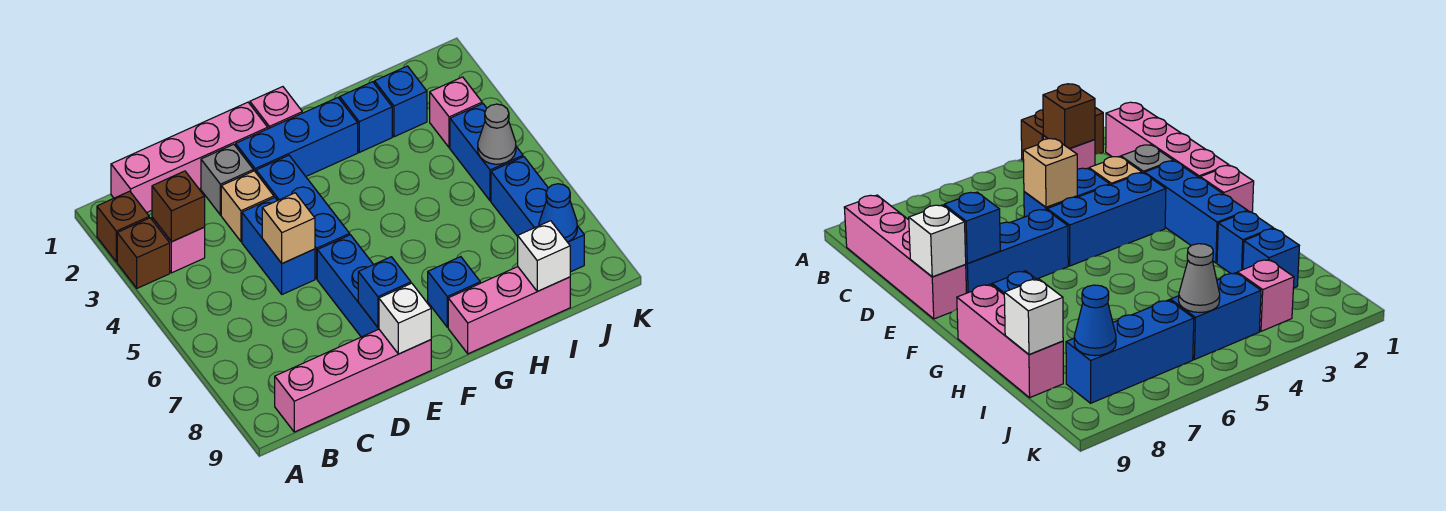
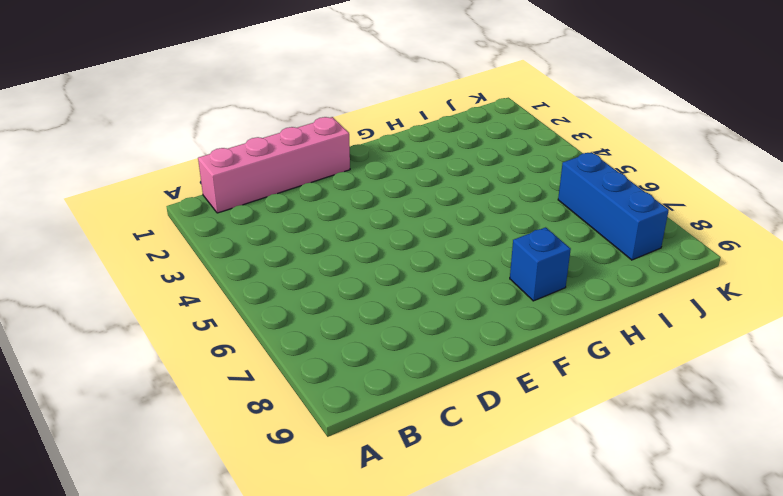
none -> brown 1x1 brick [97,191,149,262]
none -> brown 1x1 brick [117,218,170,288]
none -> pink 1x1 brick [152,217,205,273]

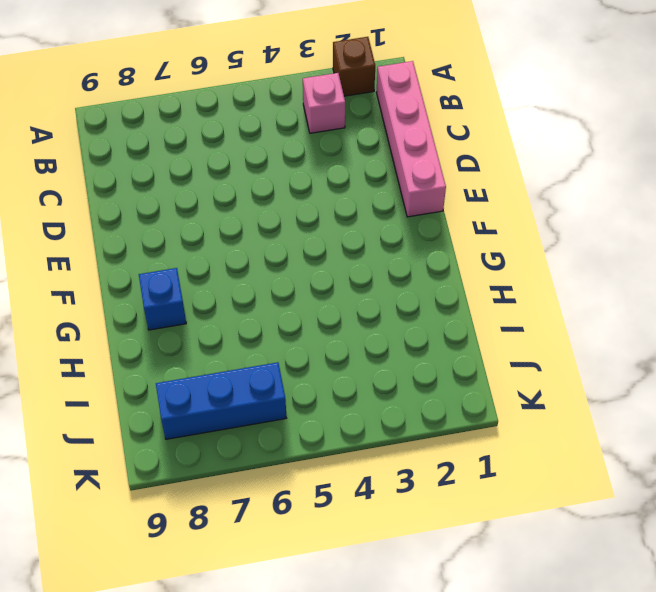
none -> brown 1x1 brick [117,218,170,288]
none -> pink 1x4 brick [275,329,431,432]
none -> grey 1x1 brick [201,144,253,215]

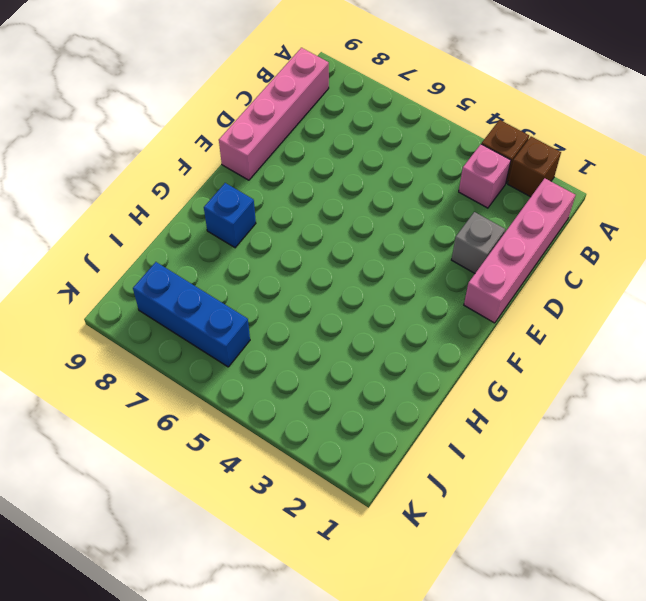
none -> tan 1x1 brick [221,171,274,241]
none -> blue 1x2 brick [242,197,315,294]
none -> blue 1x3 brick [236,98,358,176]

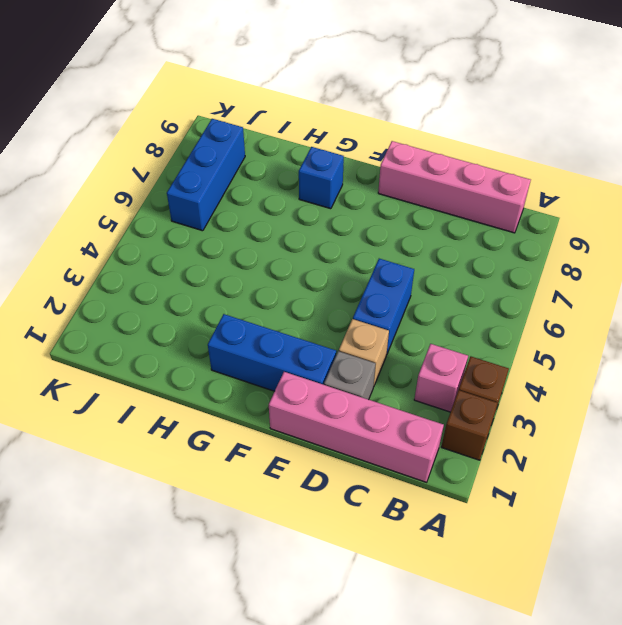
none -> blue 1x3 brick [256,155,350,279]
none -> blue 1x3 brick [317,235,379,337]
none -> pink 1x1 brick [250,87,302,129]

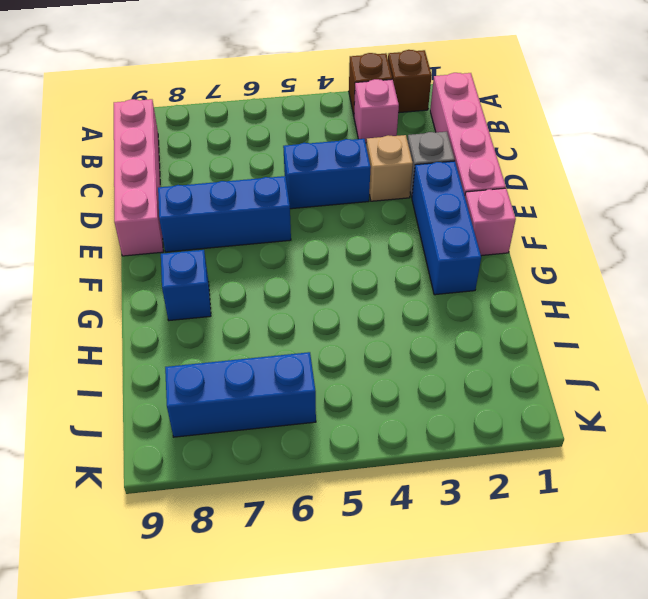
none -> blue 1x3 brick [256,155,350,279]
none -> pink 1x3 brick [448,267,570,354]
none -> blue 1x1 brick [340,82,392,152]

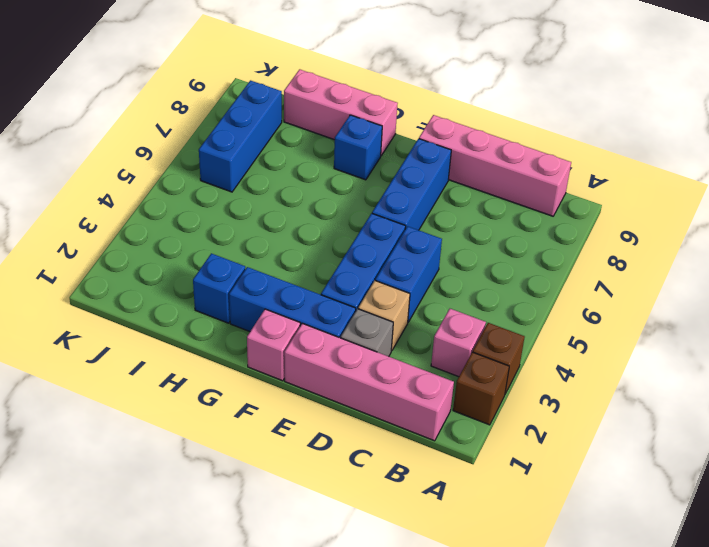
none -> blue 1x1 brick [374,66,427,137]
none -> pink 1x1 brick [430,77,482,148]
none -> blue 1x2 brick [450,104,523,201]

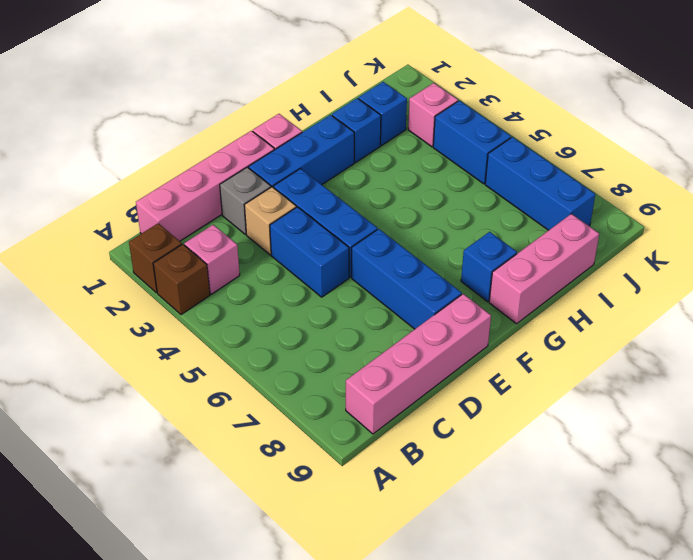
none -> brown 1x1 brick [152,171,205,242]
none -> tan 1x1 brick [262,193,315,263]
none -> blue 1x1 brick [358,257,411,327]

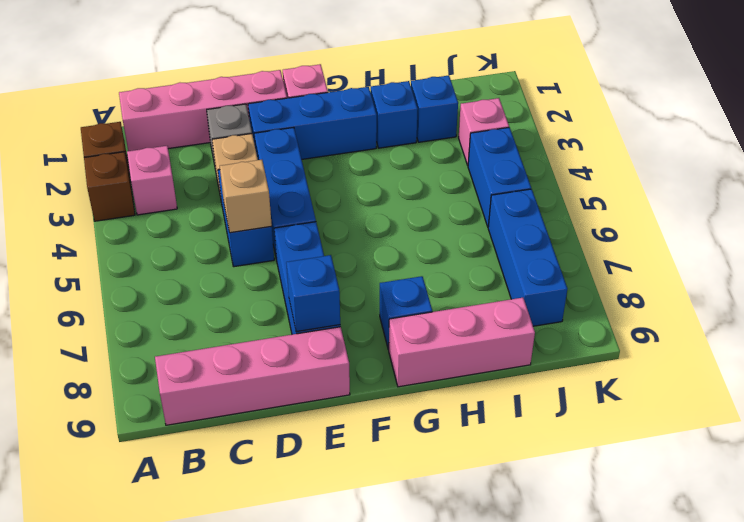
none -> brown 1x1 brick [152,171,205,242]
none -> white 1x1 brick [379,283,431,354]
none -> white 1x1 brick [518,221,570,291]

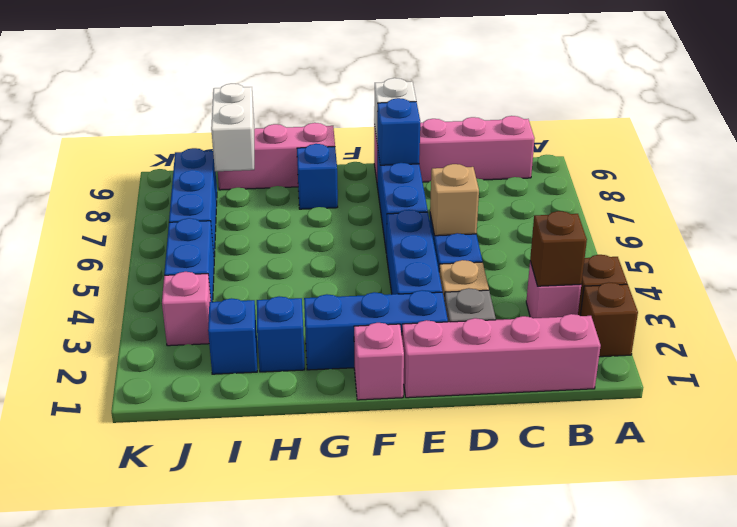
white 1x2 brick [211,84,254,171] -> white 1x1 brick [518,221,570,291]
none -> grey 1x1 cone [478,104,516,164]
none -> blue 1x1 cone [539,184,577,242]

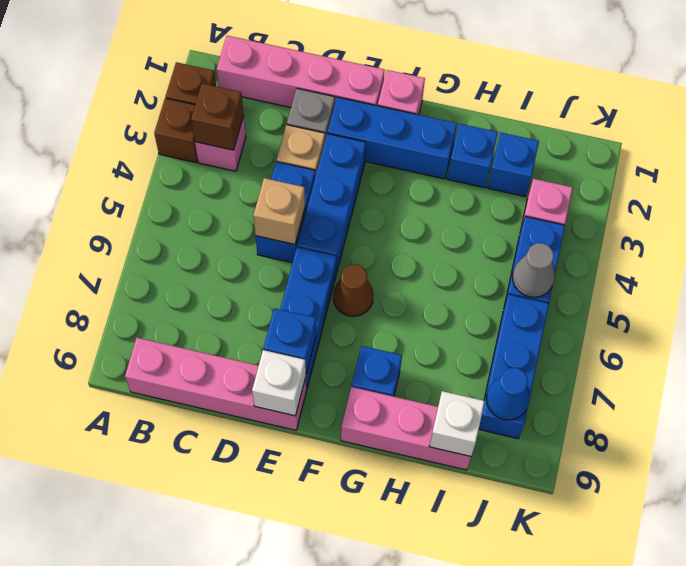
brown 1x1 cone [333,264,373,316] -> none

